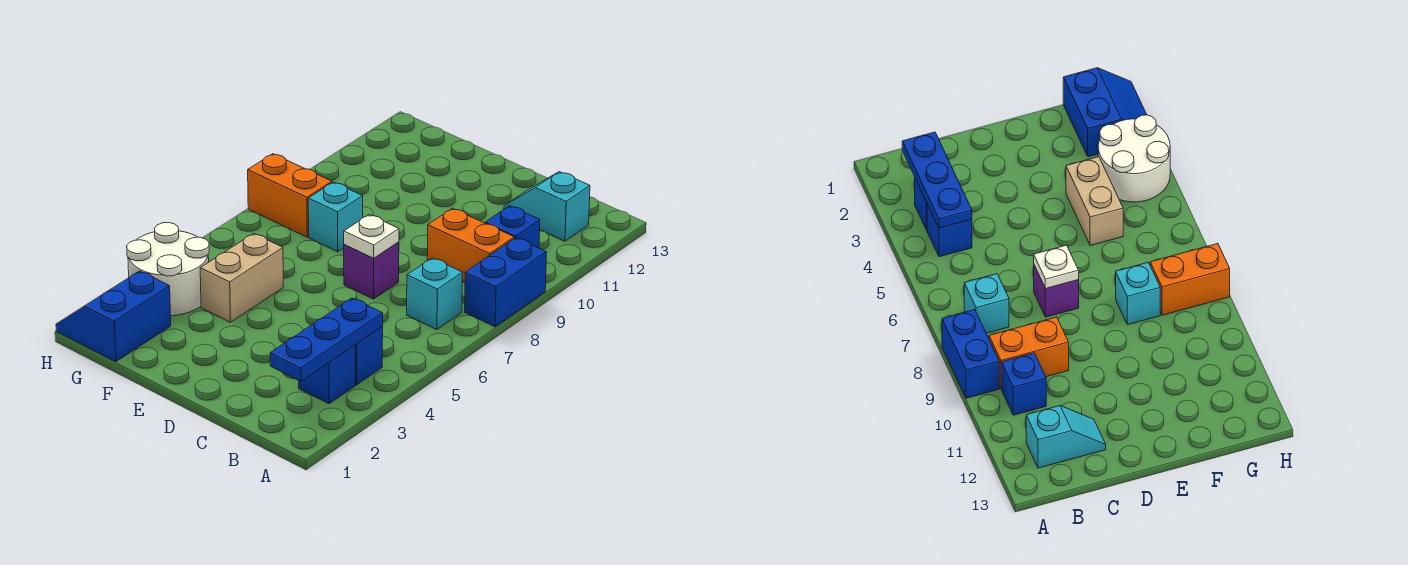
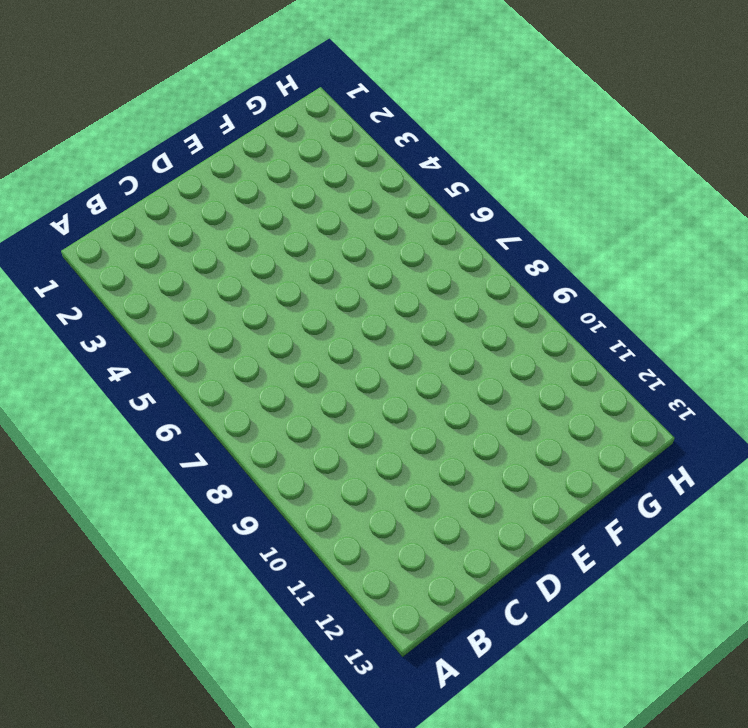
none -> blue 1x2 brick [465,238,547,327]
none -> blue 1x1 brick [299,345,355,404]
none -> blue 1x1 brick [355,327,383,385]

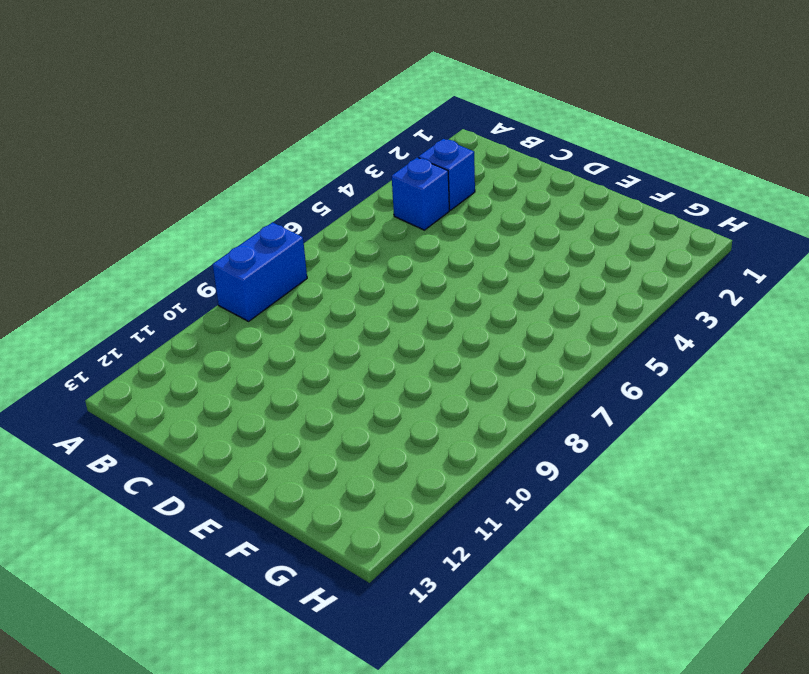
none -> cyan 1x1 brick [407,258,463,330]
none -> orange 1x2 brick [427,208,514,282]
none -> blue 1x1 brick [485,206,540,248]

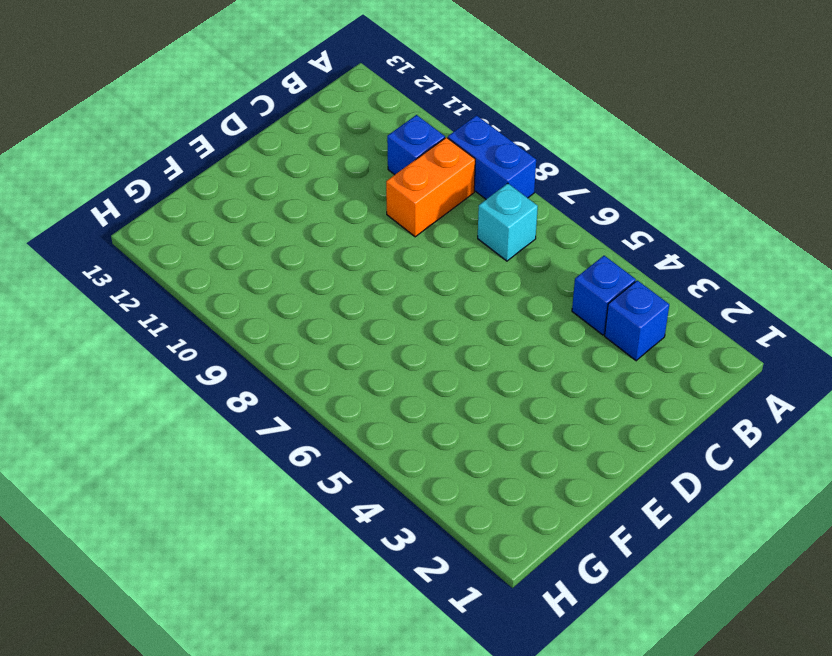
none -> cyan 1x2 slope [504,172,590,241]
none -> purple 1x1 brick [344,242,399,299]
none -> tan 1x2 brick [200,233,283,322]

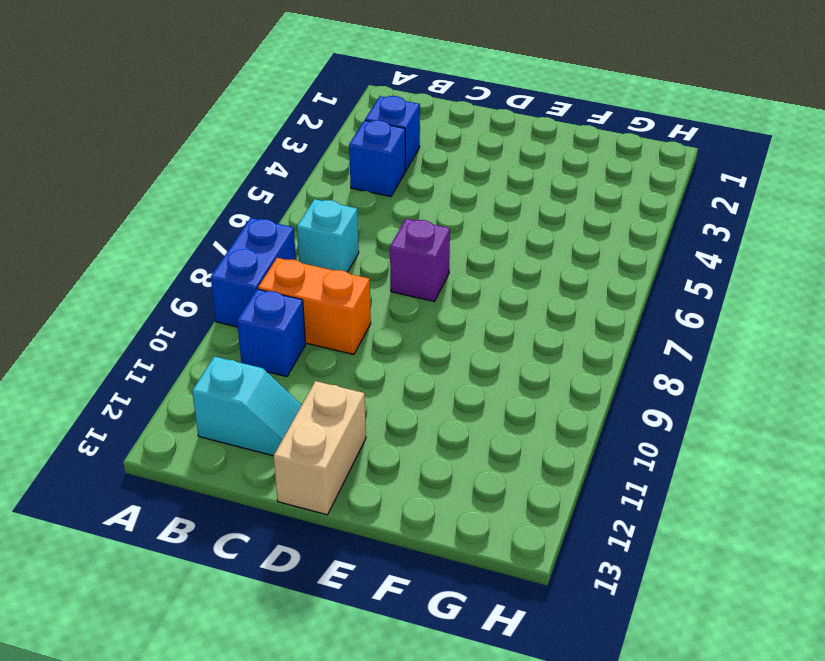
tan 1x2 brick [274,381,366,515] -> tan 1x2 brick moved to [200,233,283,322]
none -> cyan 1x1 brick [308,182,363,252]
none -> blue 2x2 slope [56,271,171,362]
none -> white 2x2 round brick [127,223,209,316]

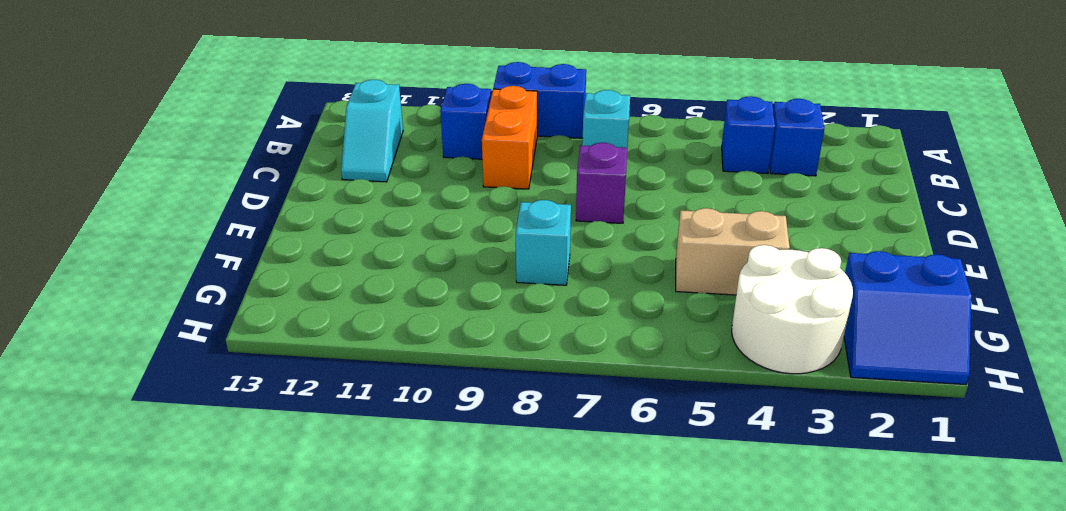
none -> orange 1x2 brick [248,154,332,237]
none -> blue 1x3 plate [270,298,383,381]
none -> white 1x1 plate [344,215,399,258]

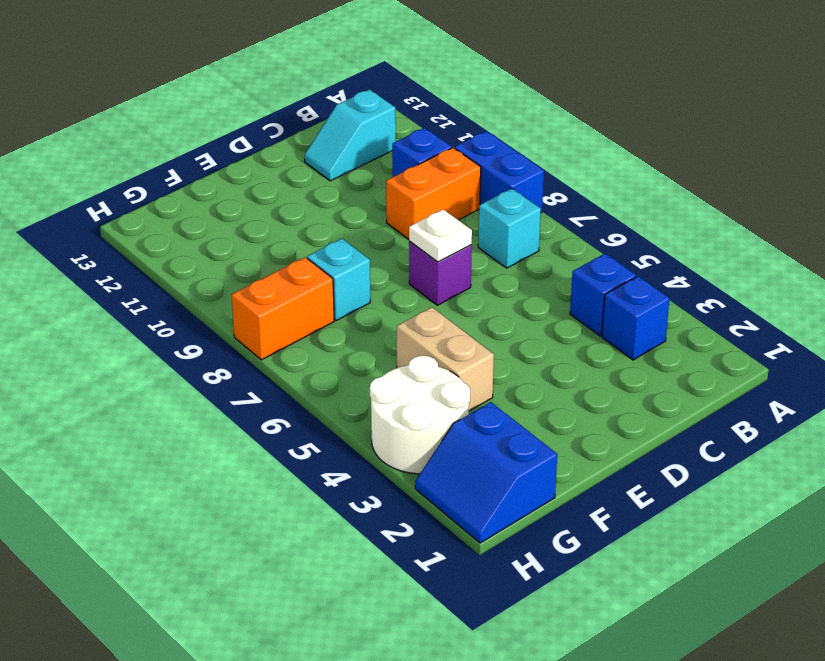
none -> blue 1x3 plate [270,298,383,381]

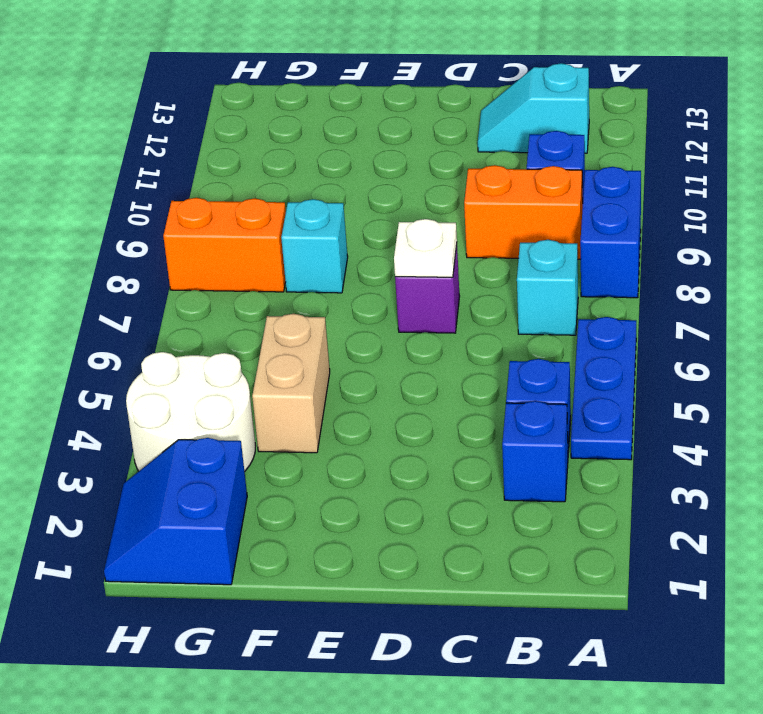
blue 1x3 plate [571,317,636,460] -> blue 1x3 plate moved to [270,298,383,381]

